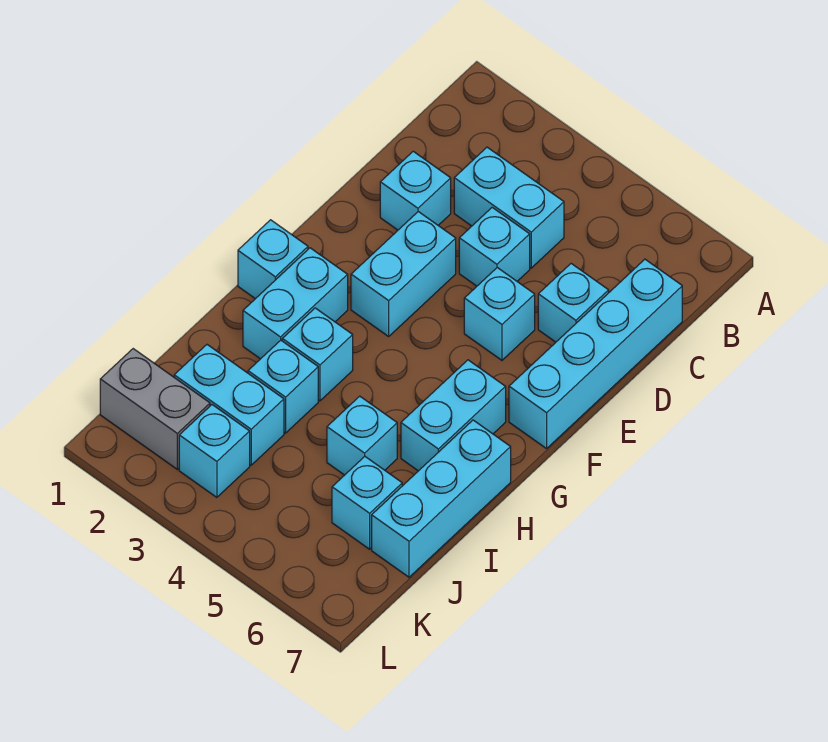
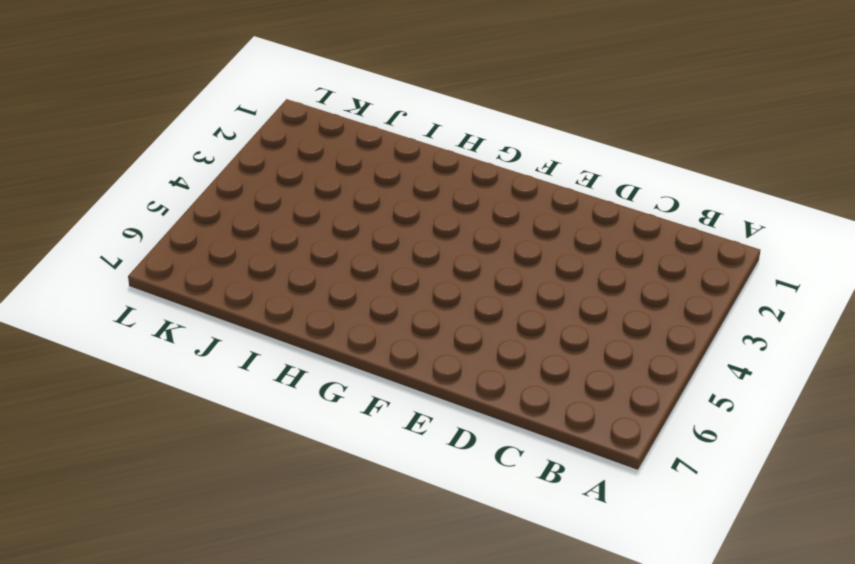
none -> cyan 1x2 brick [454,147,564,268]
none -> cyan 1x4 brick [509,259,682,449]
none -> cyan 1x1 brick [380,151,451,230]

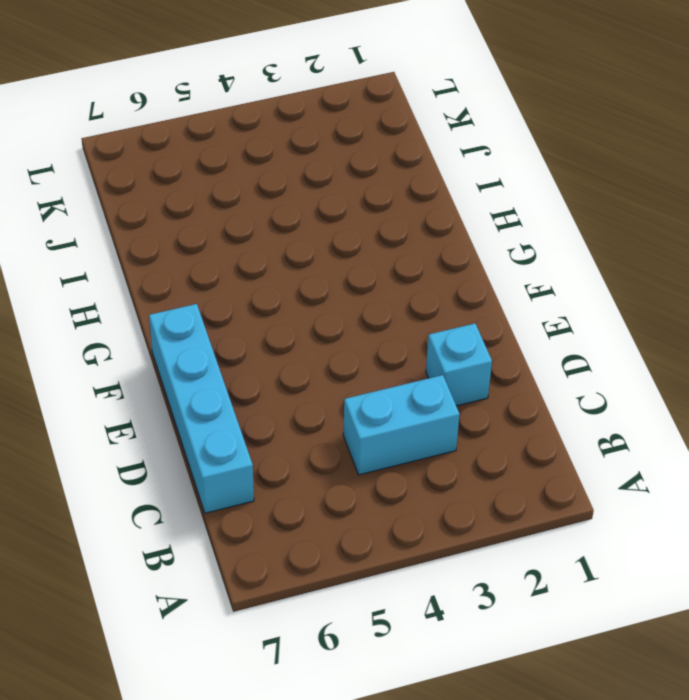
none -> cyan 1x1 brick [459,207,530,286]
none -> cyan 1x1 brick [538,264,609,342]
none -> cyan 1x2 brick [351,212,456,336]

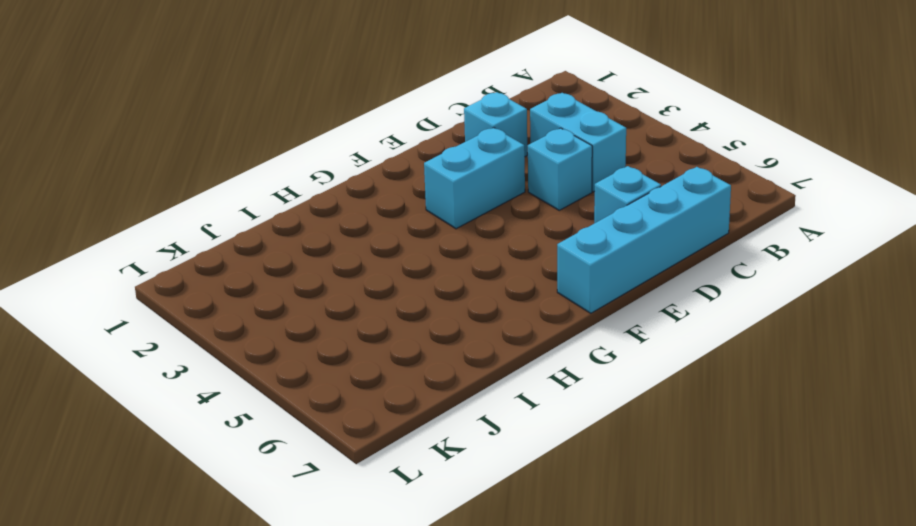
none -> cyan 1x1 brick [464,268,535,360]
none -> cyan 1x1 brick [238,220,308,299]
none -> cyan 1x2 brick [243,248,348,359]

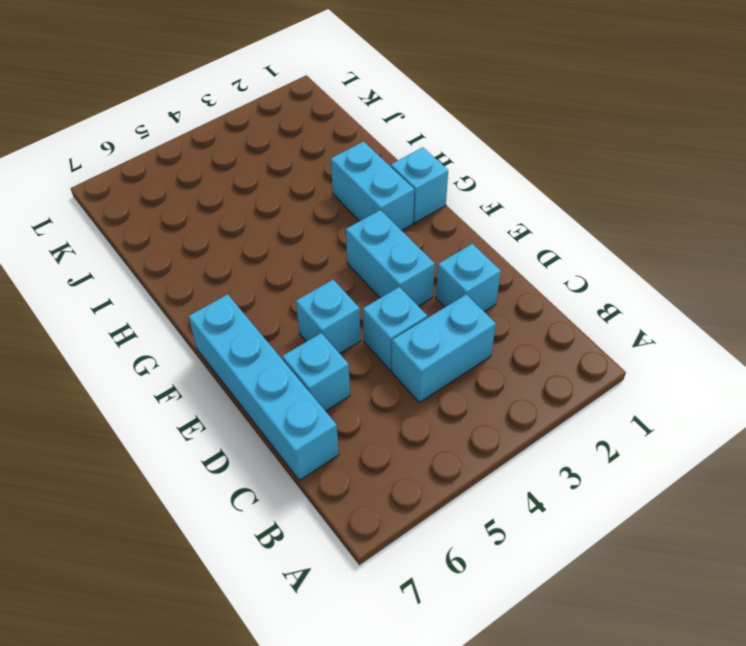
none -> cyan 1x2 brick [401,360,506,471]
none -> cyan 1x1 brick [282,308,353,401]
none -> cyan 1x3 brick [372,420,511,577]

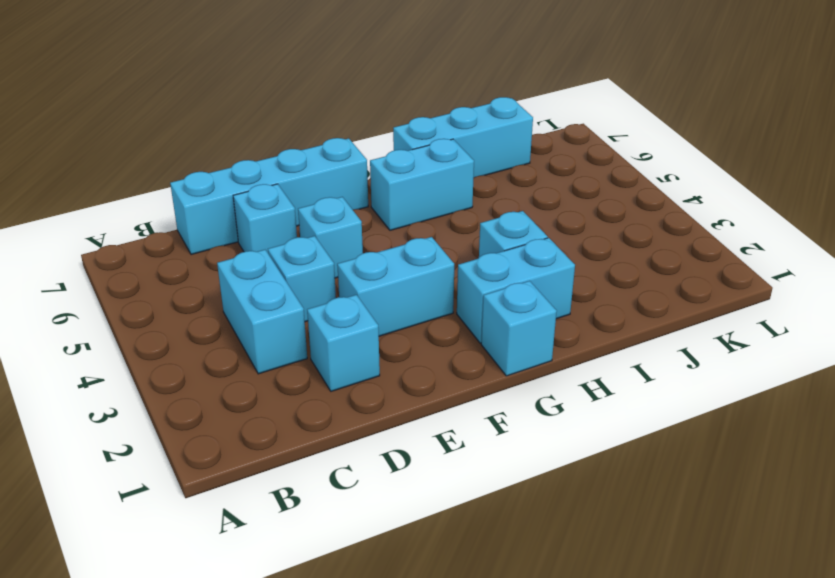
none -> cyan 1x1 brick [248,340,318,433]
none -> cyan 1x1 brick [327,396,397,475]
none -> cyan 1x2 brick [174,345,284,465]

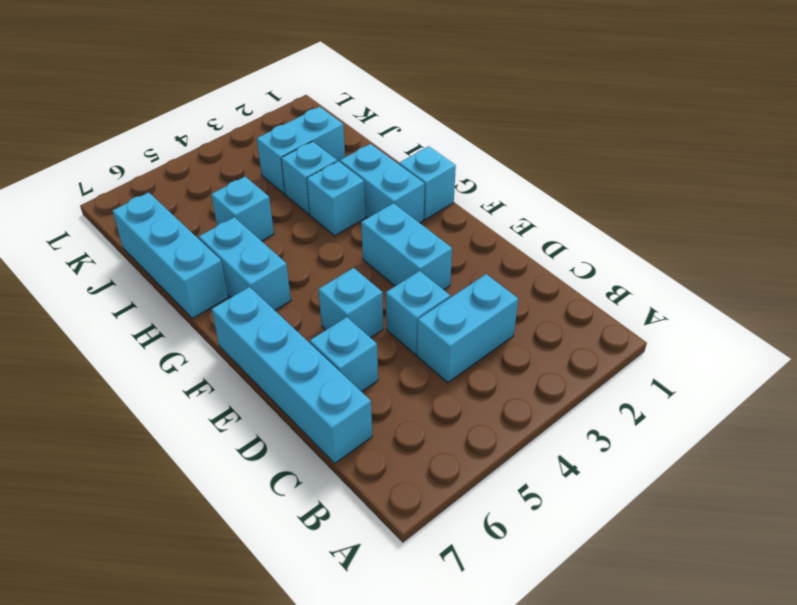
none -> cyan 1x1 brick [380,151,451,230]
none -> cyan 1x1 brick [332,457,402,549]
none -> grey 1x2 brick [100,349,210,469]

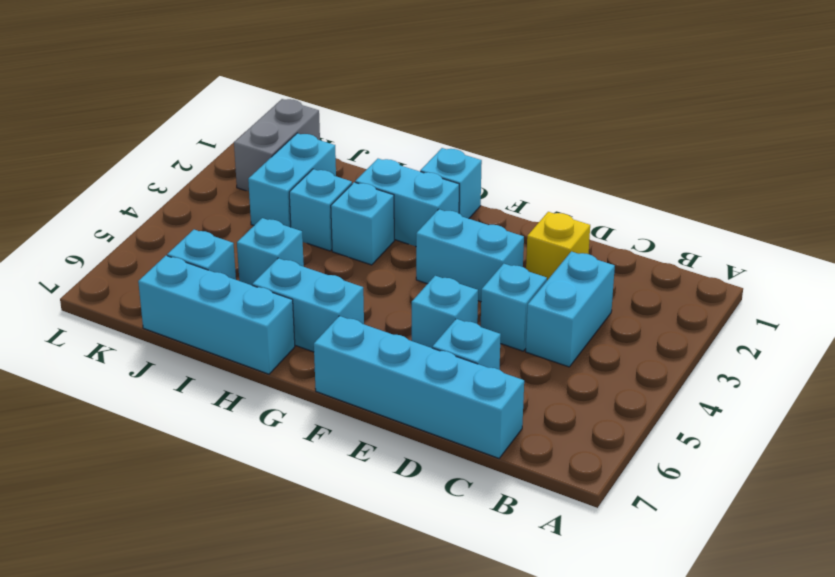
yellow 1x1 brick [526,212,590,280] -> cyan 1x1 brick [380,151,451,230]
none -> cyan 1x1 brick [179,405,250,497]

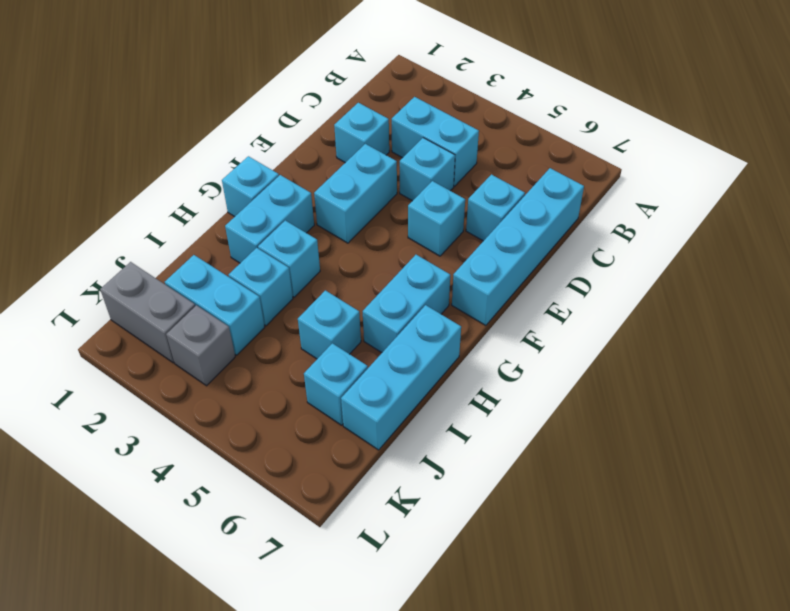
grey 1x1 brick [166,305,235,386] -> cyan 1x1 brick [179,405,250,497]

